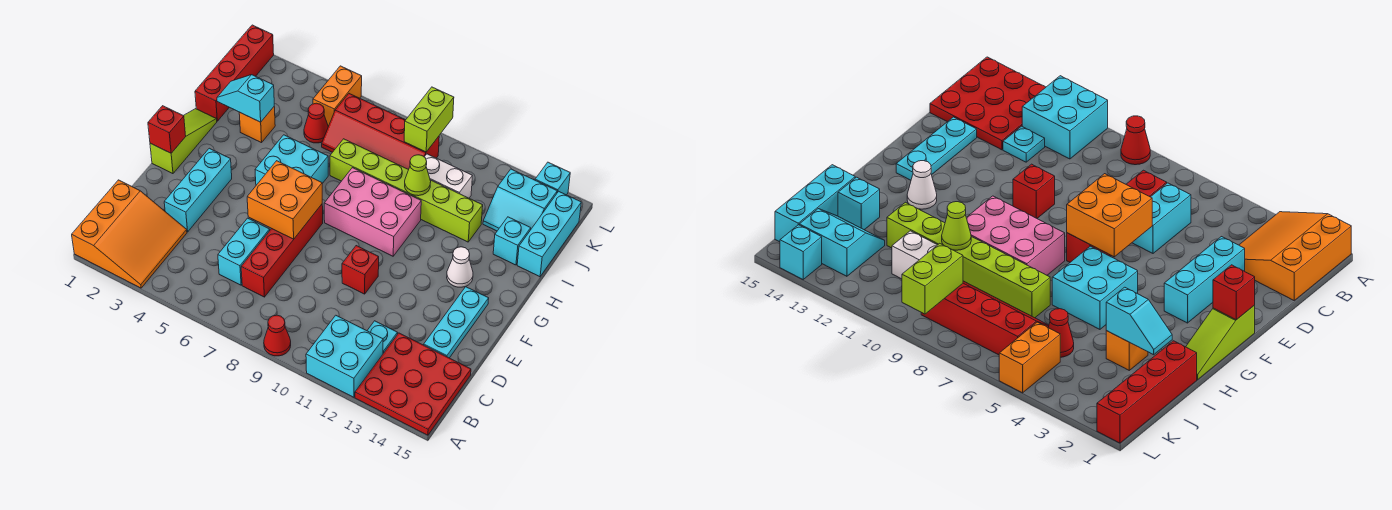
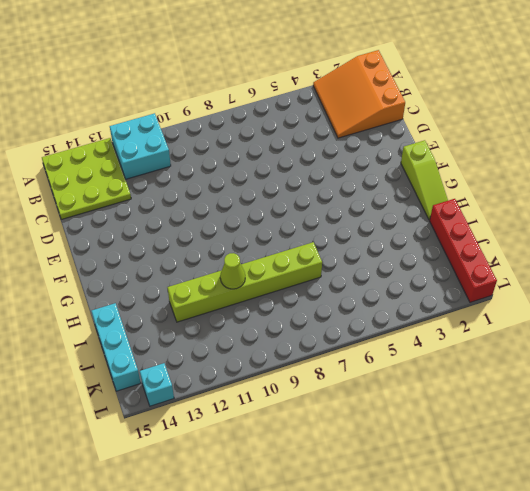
lime 3x3 plate [42,138,131,219] -> red 3x3 plate [355,333,471,435]
none -> red 1x1 cone [264,315,291,356]
none -> cyan 1x2 brick [218,218,270,285]
none -> red 1x4 brick [241,204,323,297]
none -> cyan 1x1 plate [367,321,398,353]

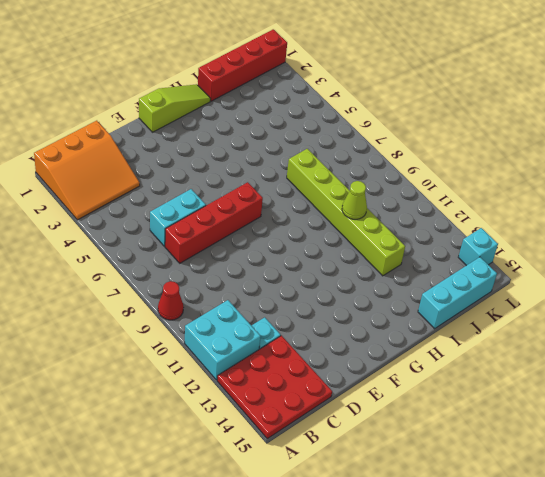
none -> cyan 1x3 brick [164,148,232,232]
none -> cyan 1x3 plate [424,287,489,358]
none -> red 1x1 brick [342,246,379,294]
none -> cyan 2x2 brick [255,135,328,185]

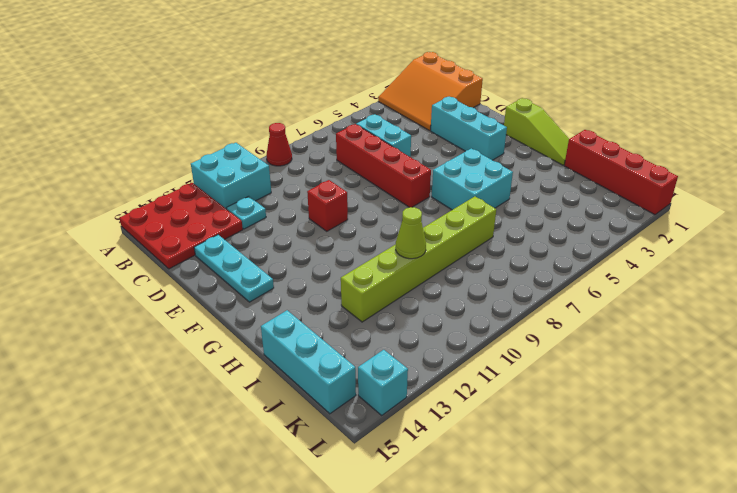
none -> pink 2x3 brick [324,168,421,256]
none -> white 1x1 cone [447,247,473,287]
none -> orange 1x1 brick [239,107,275,143]
none -> cyan 1x1 brick [493,217,531,265]

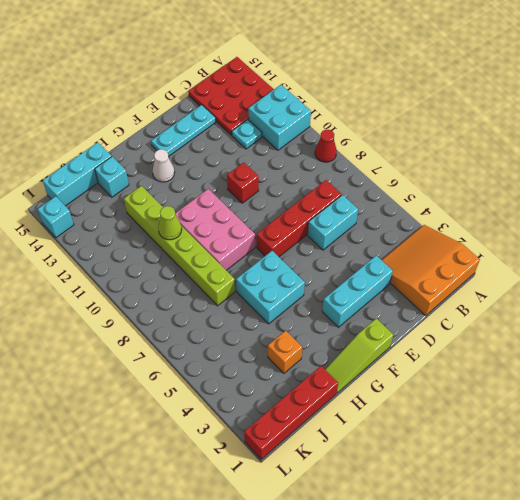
none -> red 1x1 cone [304,103,328,143]
none -> red 2x4 slope [322,94,439,170]
none -> white 1x2 brick [425,154,472,198]
none -> cyan 2x2 slope [483,169,557,231]

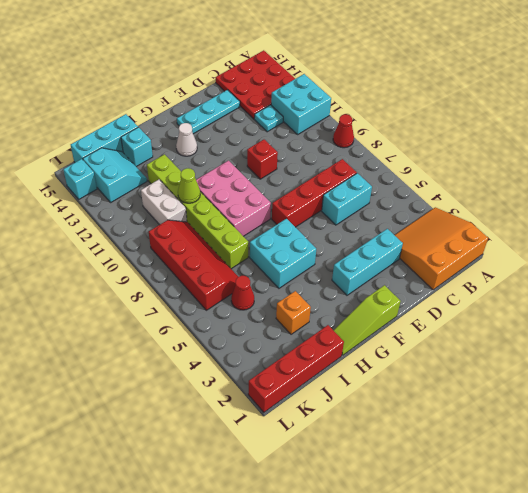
none -> orange 1x2 brick [313,66,362,126]
none -> orange 2x2 brick [247,161,322,239]
none -> red 1x1 brick [148,106,186,153]
none -> cyan 1x2 slope [217,75,274,122]

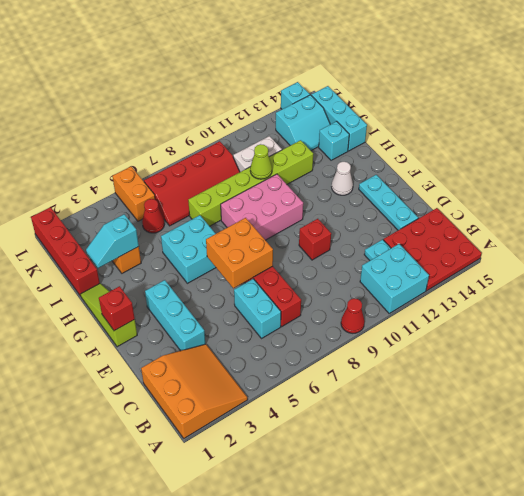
none -> lime 1x2 brick [404,87,454,152]

